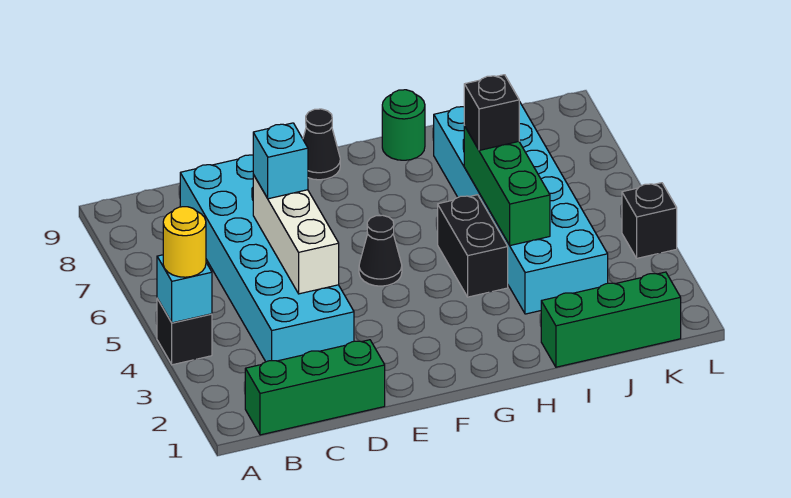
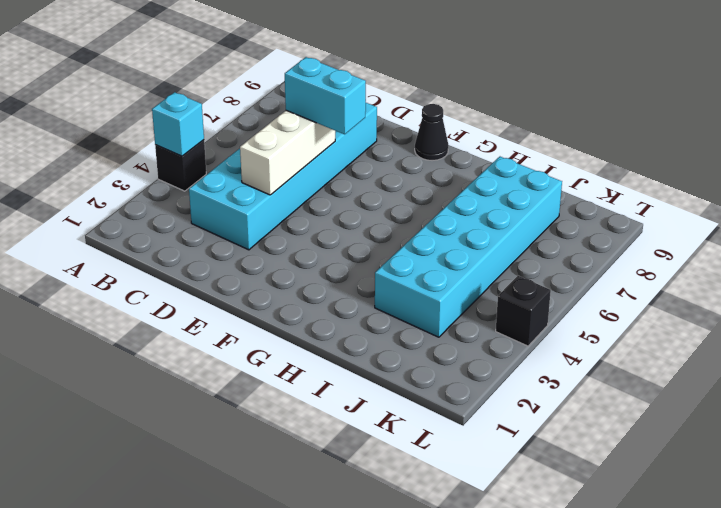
cyan 1x2 brick [285,57,366,134] -> cyan 1x1 brick [253,123,308,199]
none -> green 1x3 brick [245,340,385,435]
none -> black 1x1 cone [359,215,402,286]
none -> black 1x2 brick [438,195,508,297]

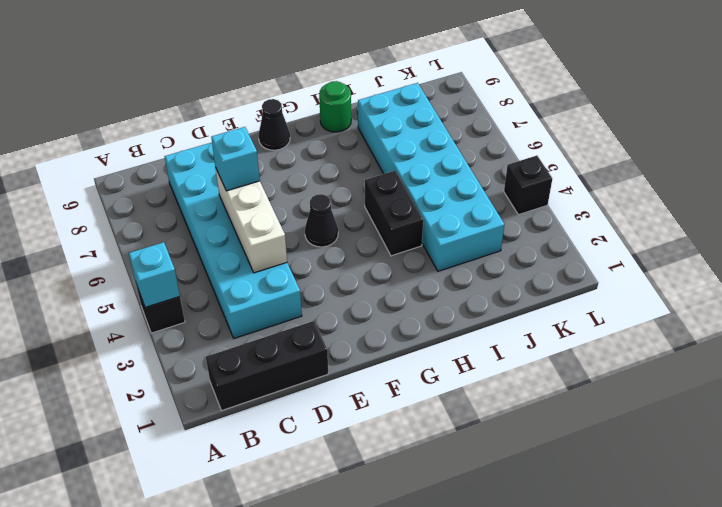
black 1x3 brick [206,321,328,411] -> green 1x3 brick [245,340,385,435]
none -> green 1x3 brick [541,272,681,367]
none -> green 1x3 brick [464,126,550,245]
none -> yellow 1x1 round brick [163,207,206,277]

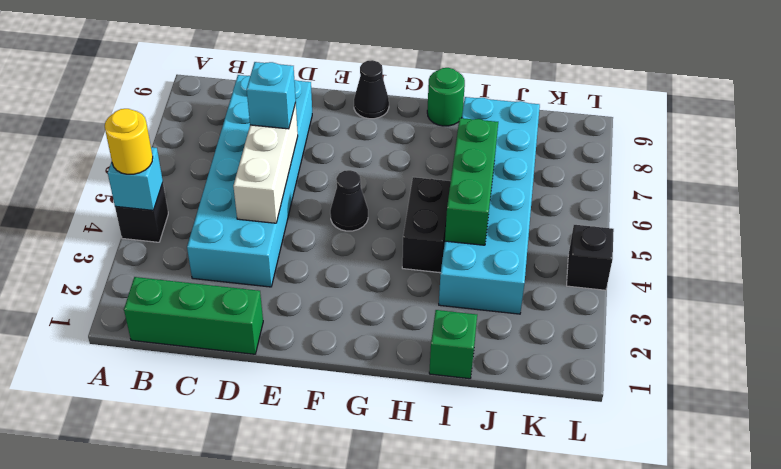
green 1x1 brick [429,310,477,379] -> green 1x3 brick [541,272,681,367]
none -> black 1x1 brick [464,75,519,150]

